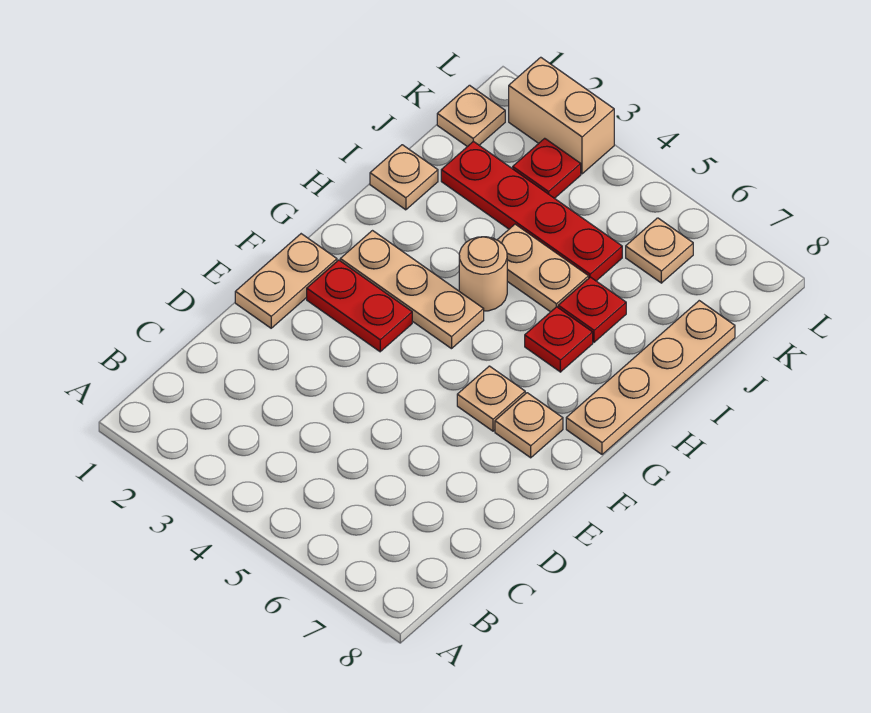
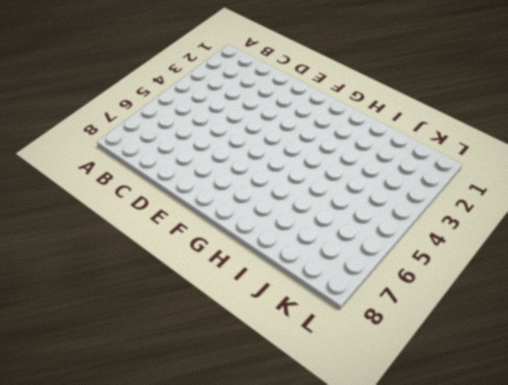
none -> tan 1x2 plate [235,234,337,328]
none -> red 1x2 plate [307,260,412,352]
none -> tan 1x1 plate [457,366,525,431]

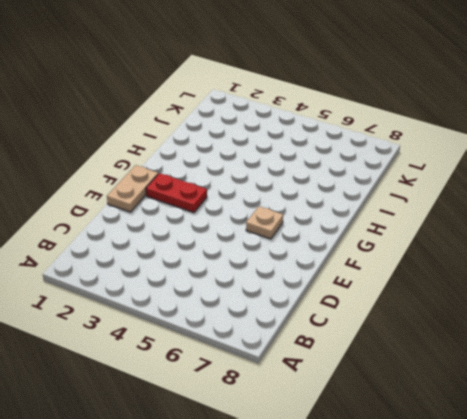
none -> tan 1x1 plate [495,393,563,458]
none -> tan 1x3 plate [340,231,484,349]
none -> tan 1x4 plate [566,301,735,455]

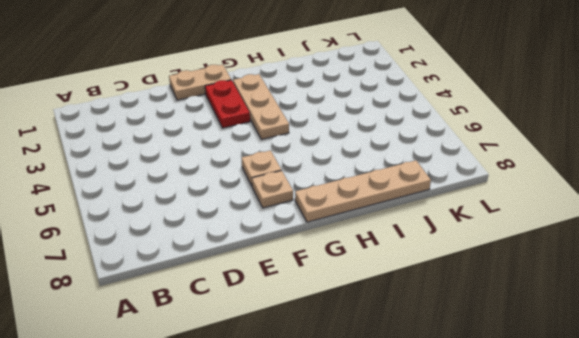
none -> tan 1x1 round brick [459,237,507,311]
none -> red 1x1 plate [525,307,593,372]
none -> tan 1x1 plate [370,145,438,210]

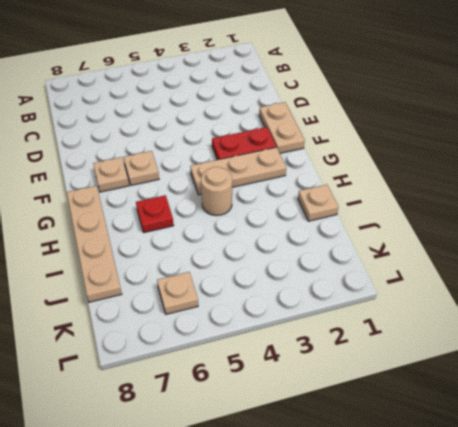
none -> tan 1x2 plate [497,224,589,312]
none -> red 1x1 plate [558,277,626,342]
none -> red 1x4 plate [441,141,622,281]

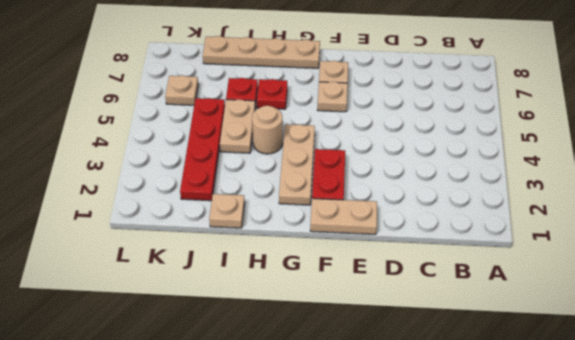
none -> tan 1x1 plate [437,85,505,147]
none -> red 1x1 plate [513,138,581,198]
none -> tan 1x2 brick [509,57,614,174]

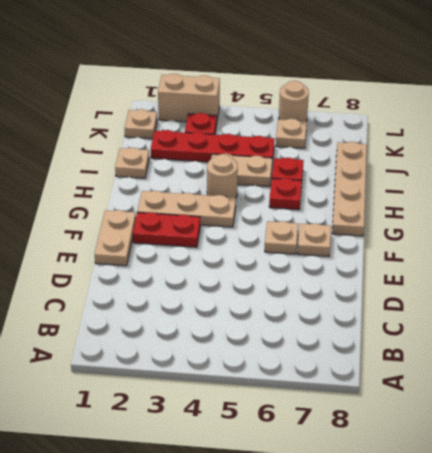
tan 1x1 round brick [279,81,309,121] -> none

